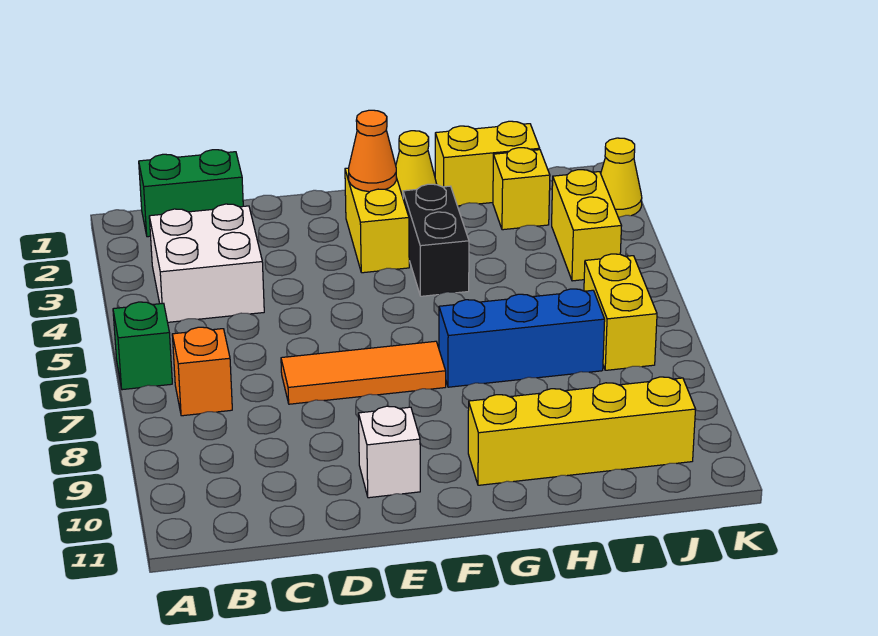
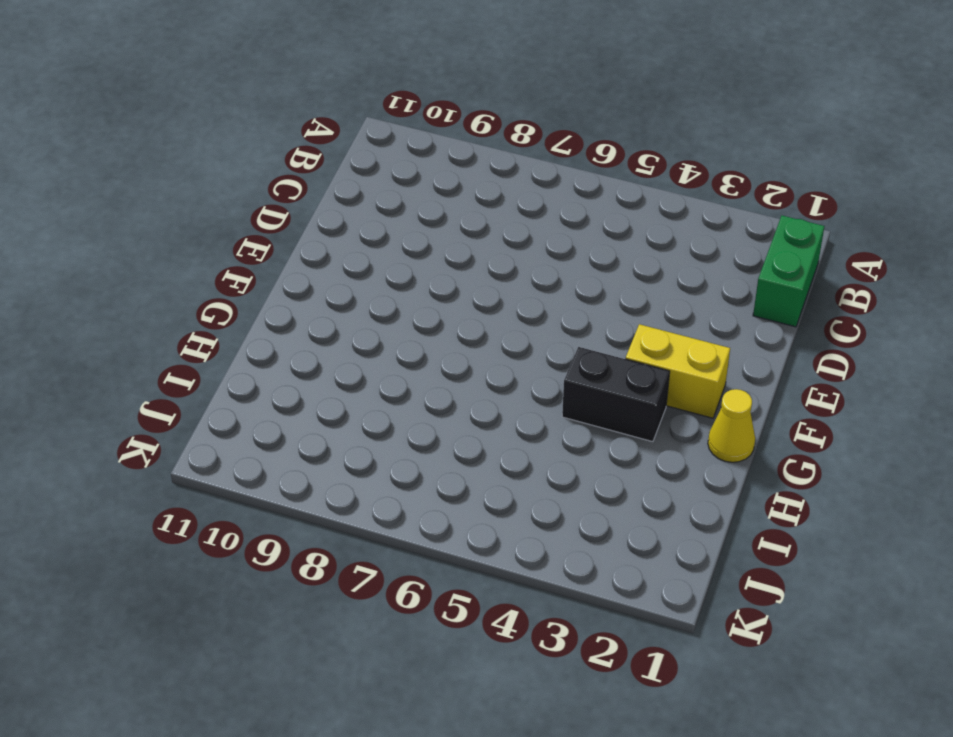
none -> green 1x1 brick [113,302,172,390]
none -> white 2x2 brick [149,204,264,322]
none -> orange 1x1 brick [172,327,232,416]

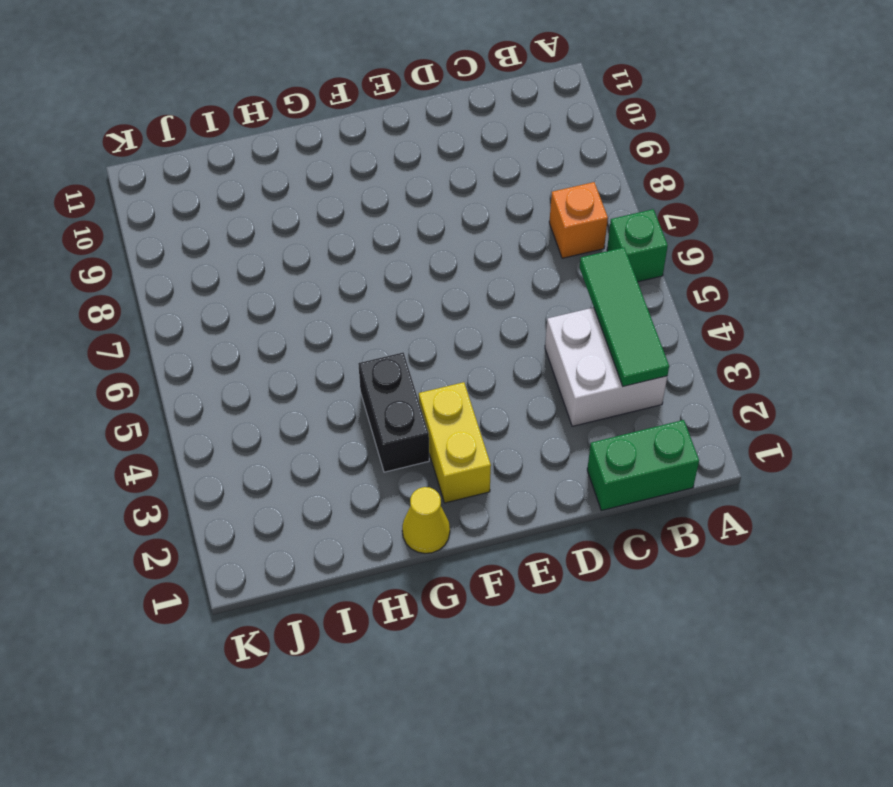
green 1x3 tile [580,247,669,386] -> none
none -> orange 1x3 tile [281,341,446,404]
none -> white 1x1 brick [358,406,420,498]
none -> blue 1x3 brick [439,289,605,387]

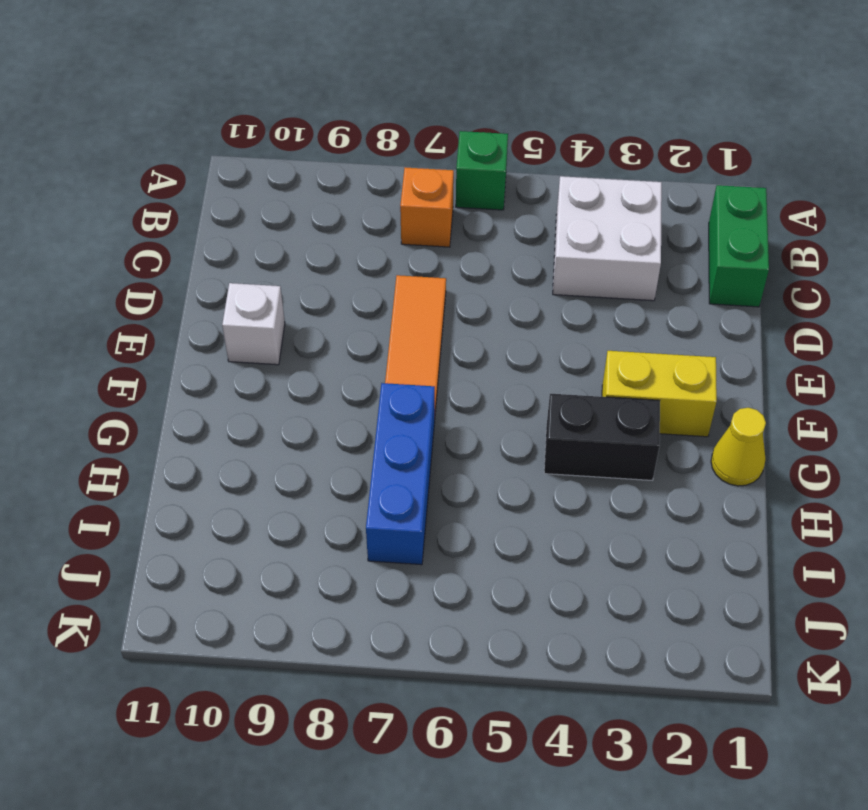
none -> yellow 1x4 brick [468,377,696,485]
none -> yellow 1x2 brick [435,121,540,206]
none -> yellow 1x1 brick [493,148,550,230]

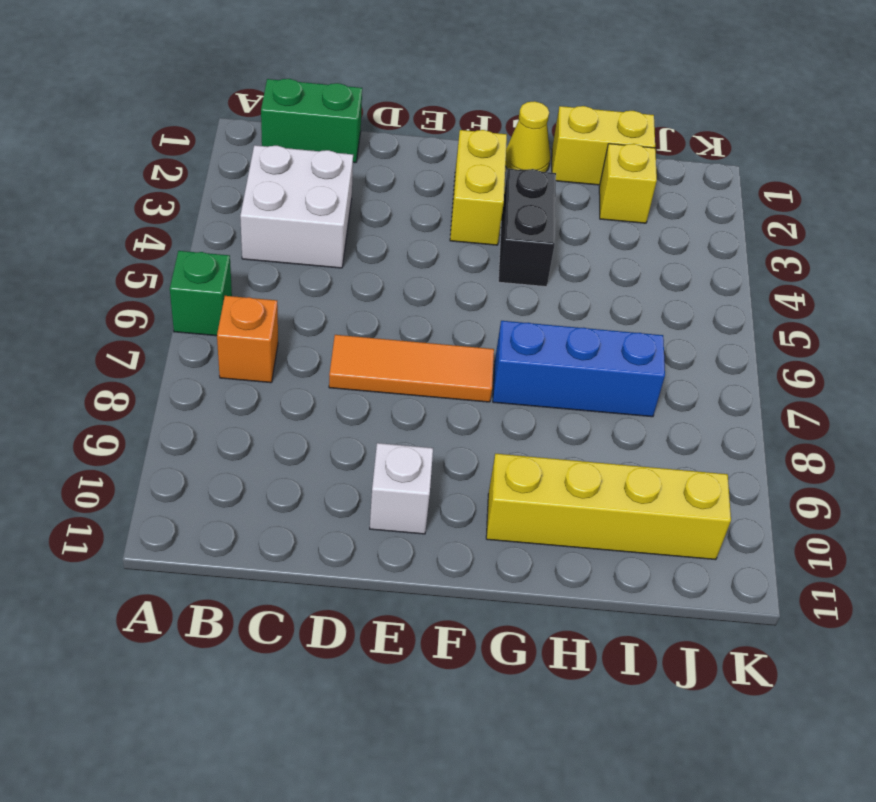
none -> yellow 1x2 brick [552,170,621,281]
none -> yellow 1x2 brick [584,254,657,370]
none -> yellow 1x1 cone [601,138,642,218]

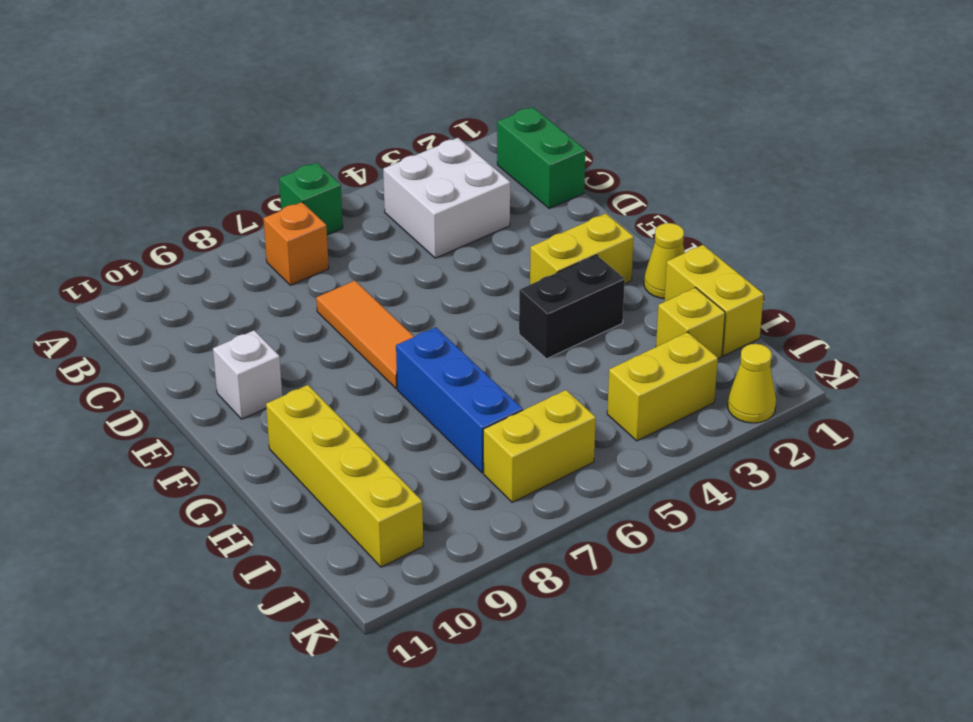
none -> orange 1x1 cone [349,110,396,192]

